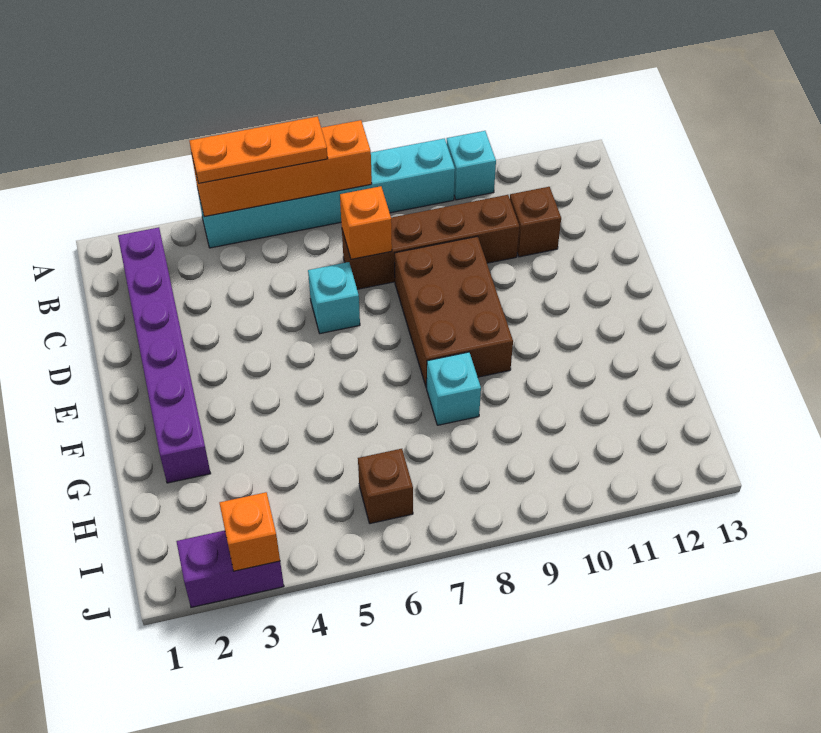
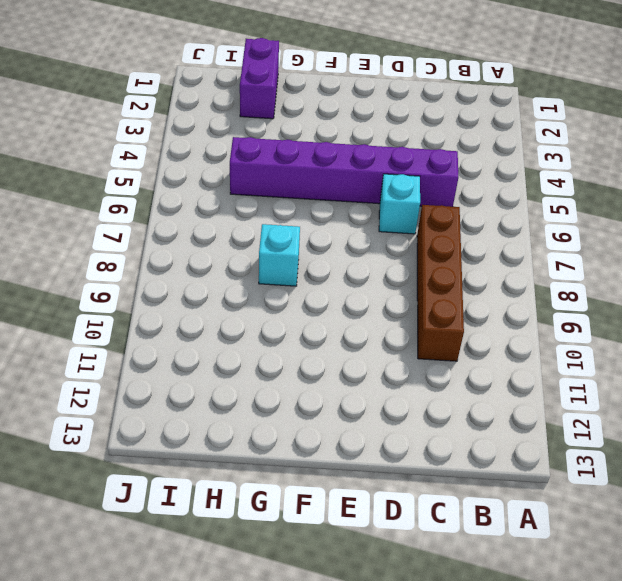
purple 1x6 brick [230,137,458,207] -> purple 1x6 brick moved to [118,227,211,483]
purple 1x2 brick [240,38,279,119] -> purple 1x2 brick moved to [176,530,284,607]
none -> cyan 1x6 brick [197,139,455,248]
none -> cyan 1x1 brick [447,131,496,200]
none -> brown 1x1 brick [510,187,561,257]

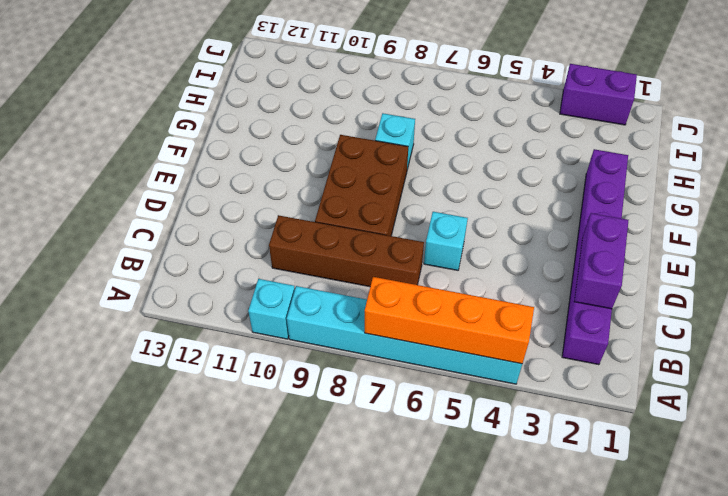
purple 1x2 brick [574,213,628,309] -> none
none -> brown 1x1 brick [510,187,561,257]
none -> brown 1x1 brick [358,449,413,524]
none -> orange 1x1 brick [340,186,392,259]

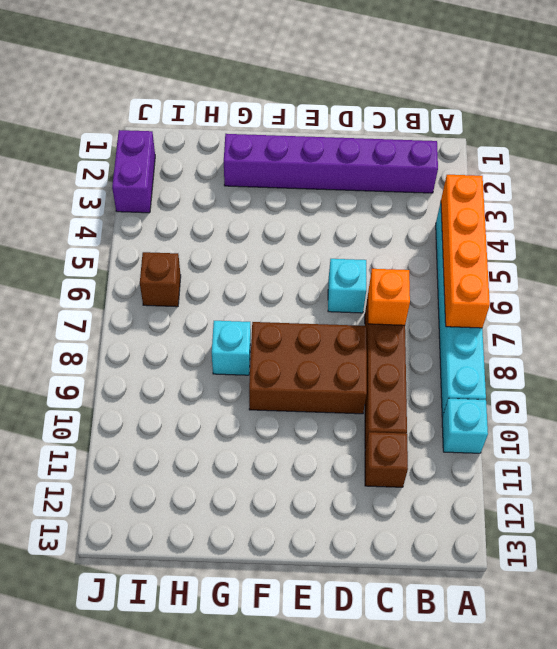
none -> orange 1x1 brick [220,492,280,571]
none -> orange 1x3 plate [189,116,328,183]

